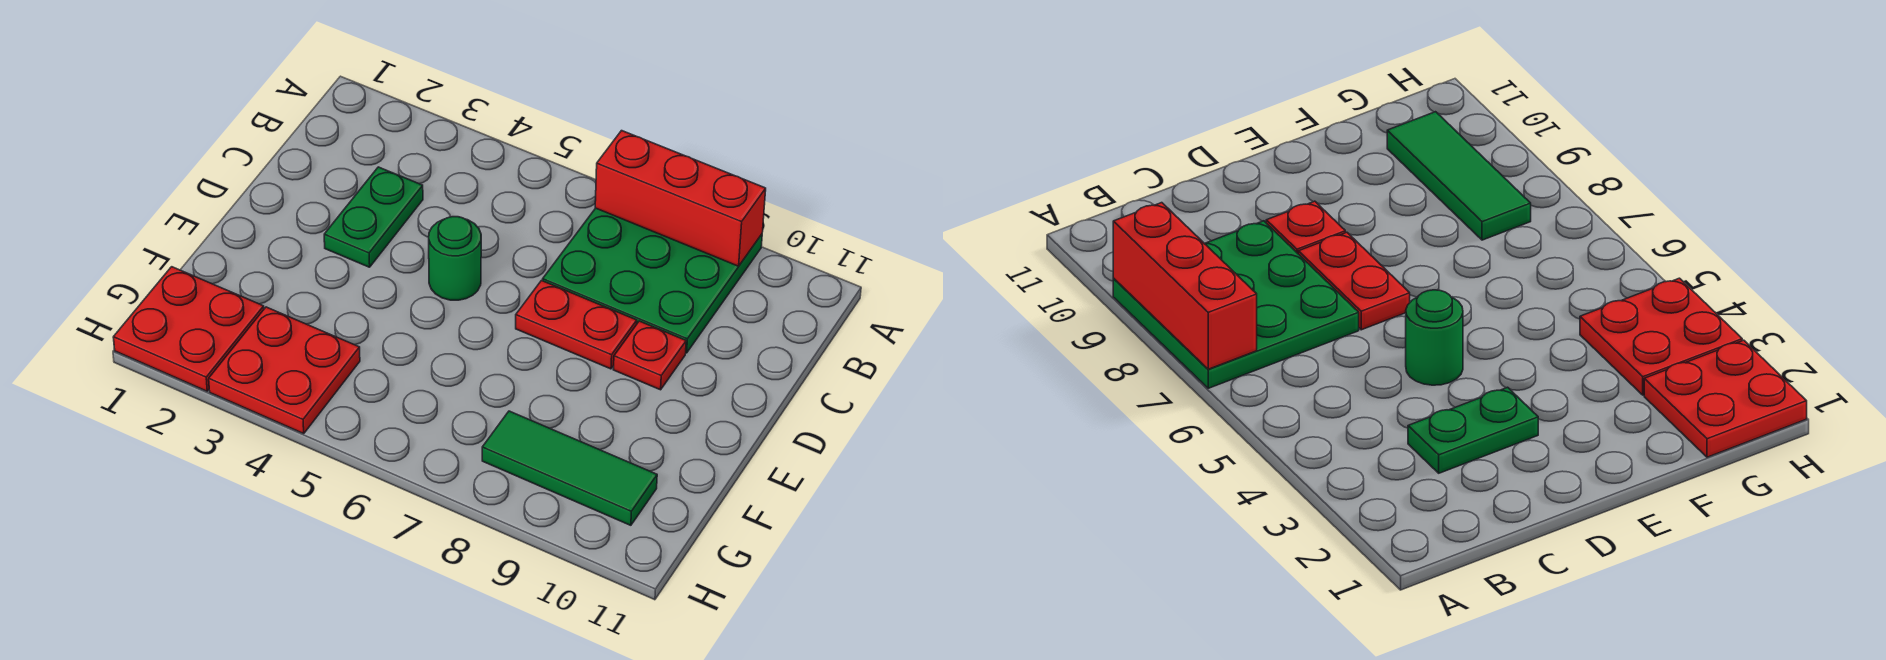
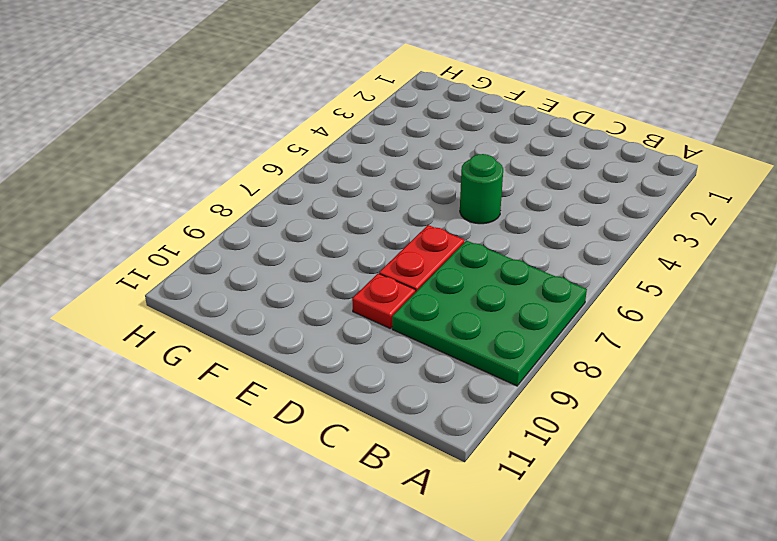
none -> green 1x2 plate [324,167,423,267]
none -> red 2x2 plate [113,267,264,391]

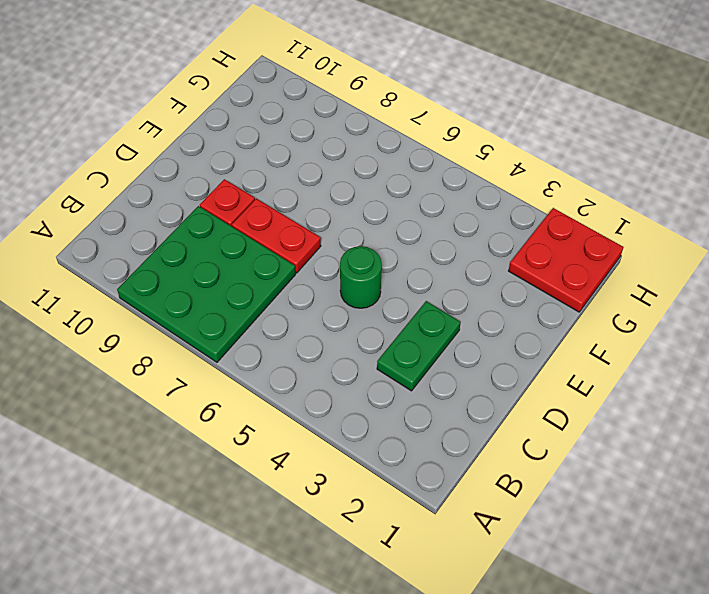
none -> red 2x2 plate [209,307,360,434]
none -> green 1x3 tile [482,411,657,525]

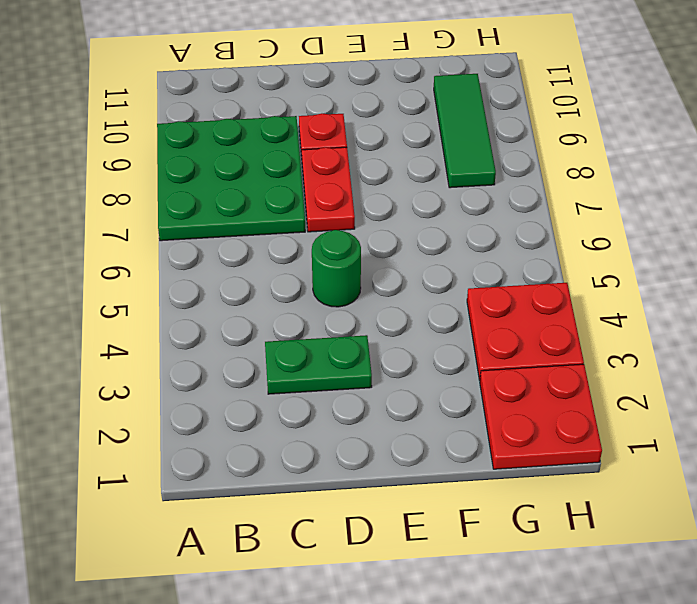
none -> red 1x3 brick [595,131,766,266]

